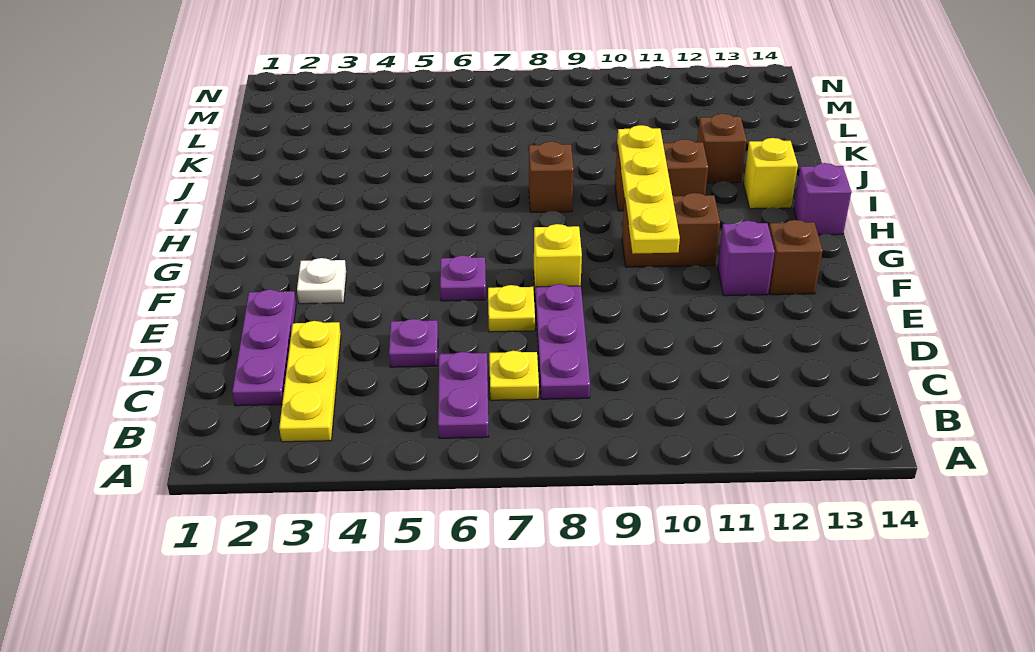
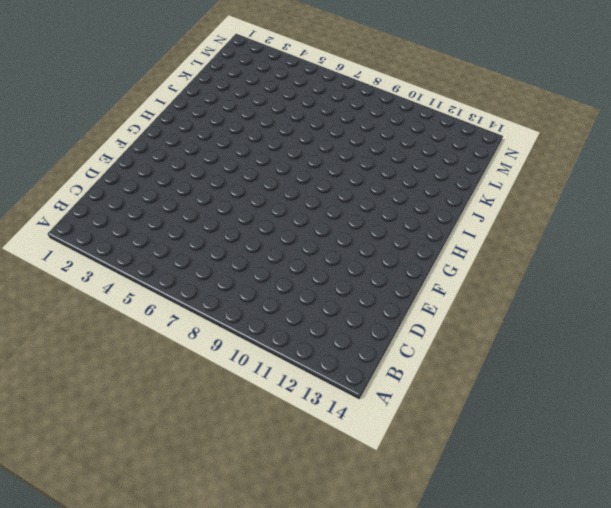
none -> yellow 1x3 plate [279,321,341,442]
none -> purple 1x2 plate [438,352,489,438]
none -> purple 1x3 plate [232,290,296,406]

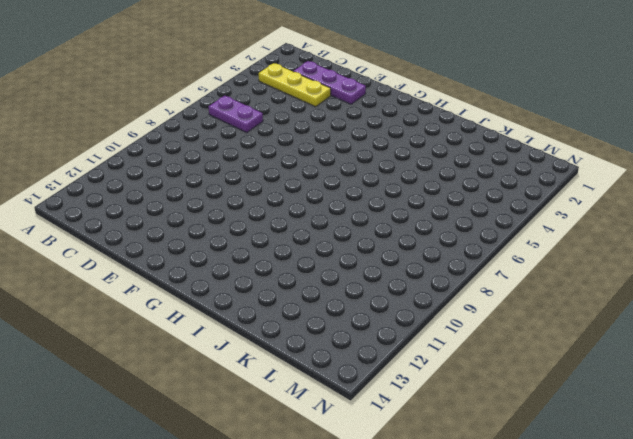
none -> yellow 1x1 plate [489,351,539,400]
none -> purple 1x3 plate [535,284,590,399]
none -> purple 1x1 plate [389,319,438,367]

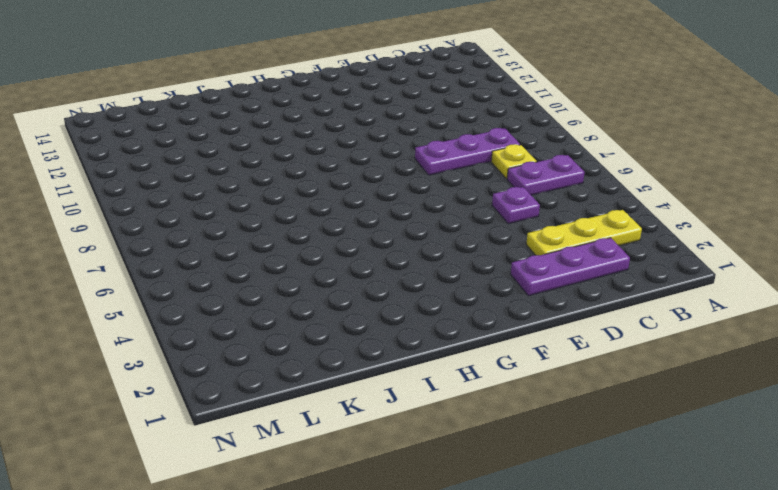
none -> yellow 1x1 plate [488,285,535,332]
none -> white 1x1 plate [297,258,346,304]
none -> purple 1x1 plate [440,255,486,301]

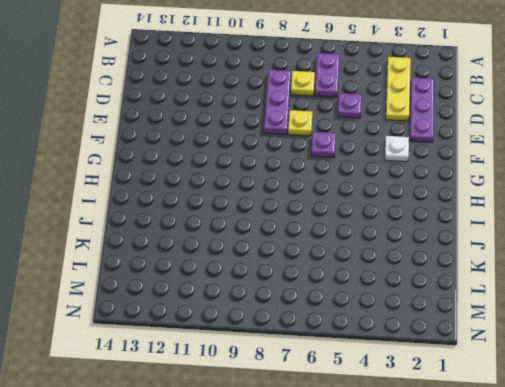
none -> yellow 1x1 brick [534,224,582,294]
none -> purple 1x1 brick [718,221,775,296]
none -> brown 1x1 brick [769,220,823,295]

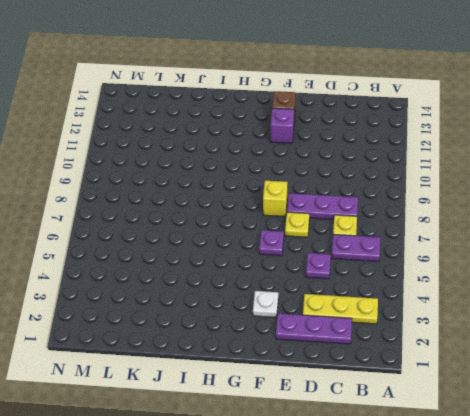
none -> brown 1x2 brick [622,193,720,267]
none -> purple 1x1 brick [794,163,851,235]
none -> brown 1x1 brick [529,142,573,212]

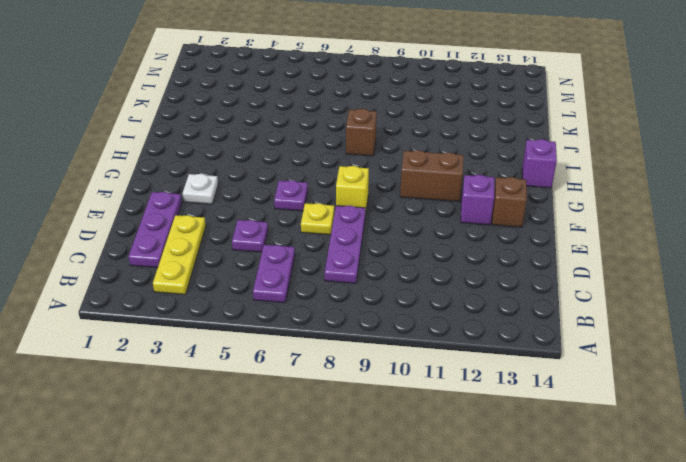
none -> yellow 1x1 plate [489,351,539,400]
none -> brown 1x2 brick [615,139,708,211]
none -> yellow 1x1 brick [744,138,798,209]

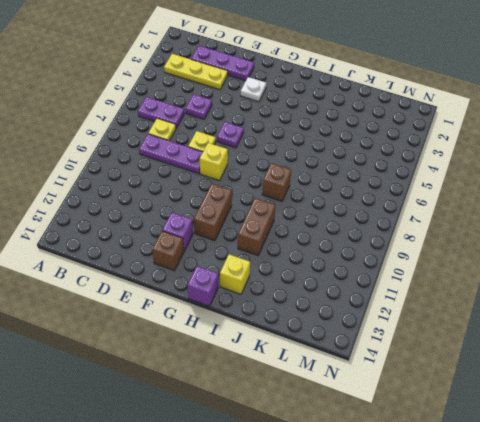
none -> brown 1x1 brick [697,114,747,183]
none -> yellow 1x4 plate [617,125,680,254]

